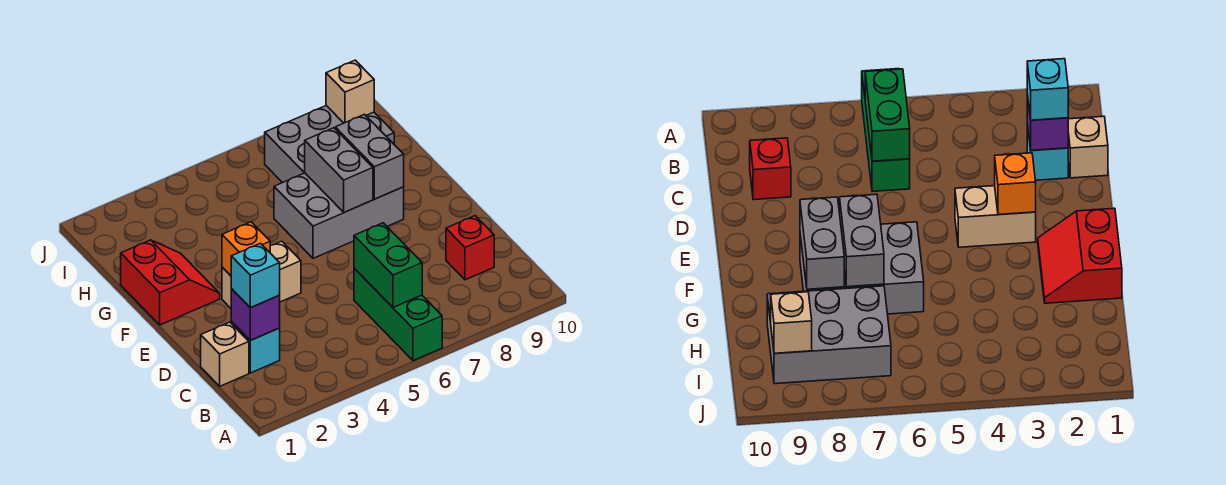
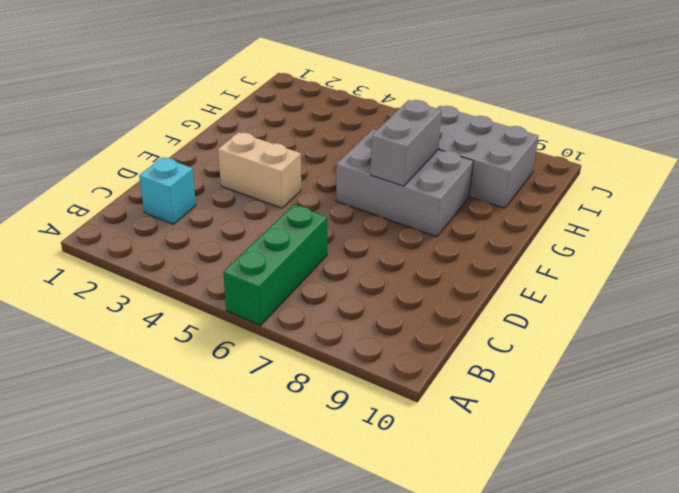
none -> tan 1x1 brick [201,322,249,386]
none -> red 1x1 brick [446,216,494,280]
none -> red 2x2 slope [121,240,220,325]

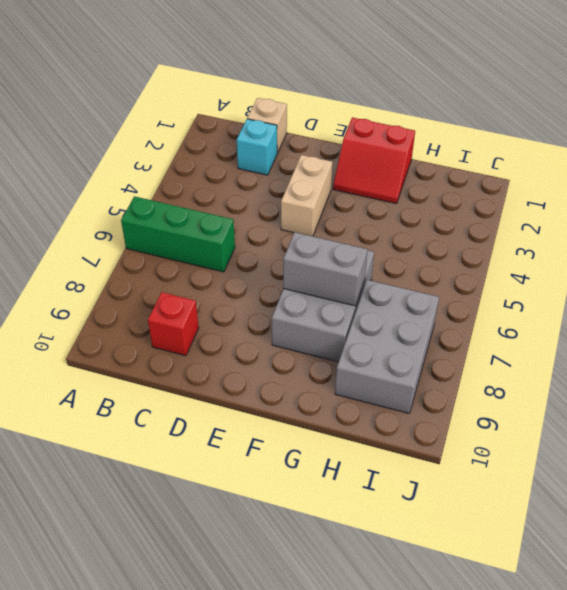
none -> green 1x2 brick [354,223,422,307]
none -> purple 1x1 brick [231,289,280,340]
none -> orange 1x1 brick [222,222,270,276]

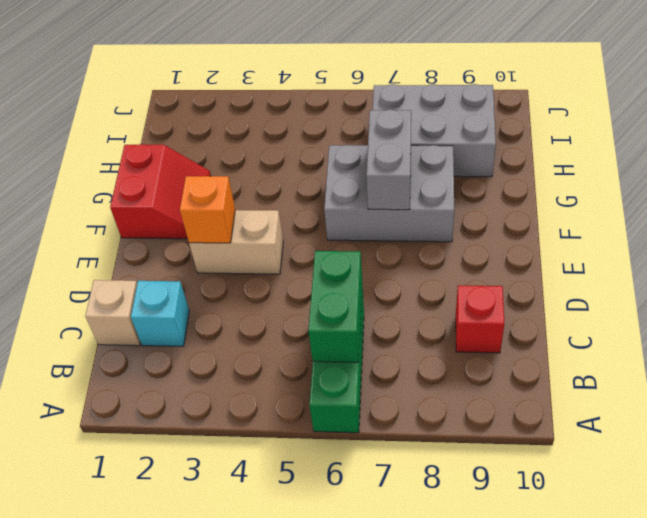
none -> purple 1x1 brick [231,289,280,340]
none -> grey 1x2 brick [335,114,404,199]
none -> tan 1x1 brick [326,60,374,123]

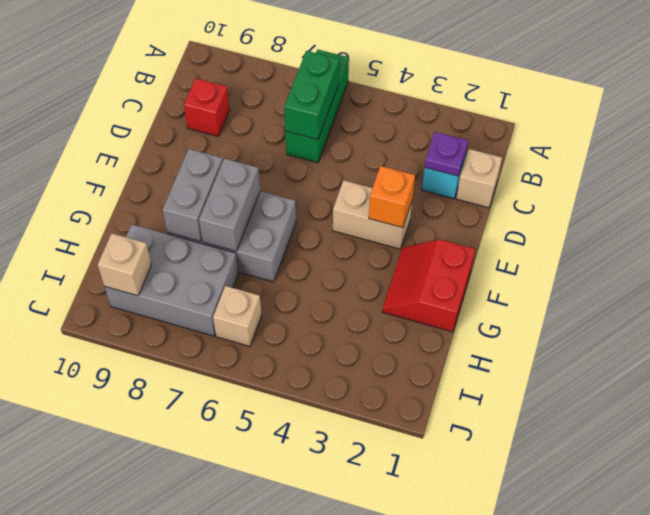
purple 1x1 plate [425,132,468,176] -> purple 1x1 brick [231,289,280,340]
tan 1x1 brick [213,286,262,346] -> none
none -> cyan 1x1 brick [231,243,280,308]

